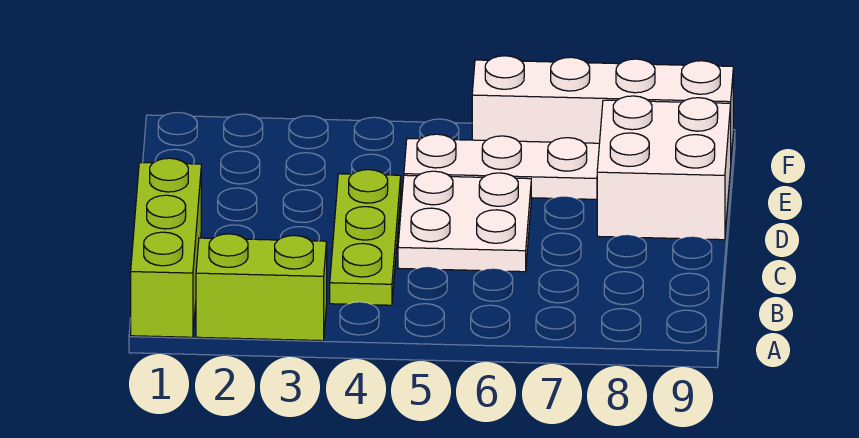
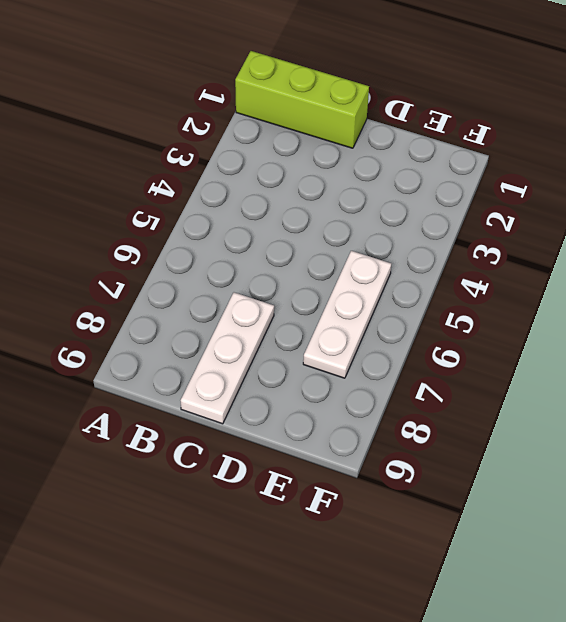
white 1x3 plate [180,292,274,424] -> none
none -> lime 1x2 brick [196,234,327,341]
none -> lime 1x3 plate [330,170,401,305]

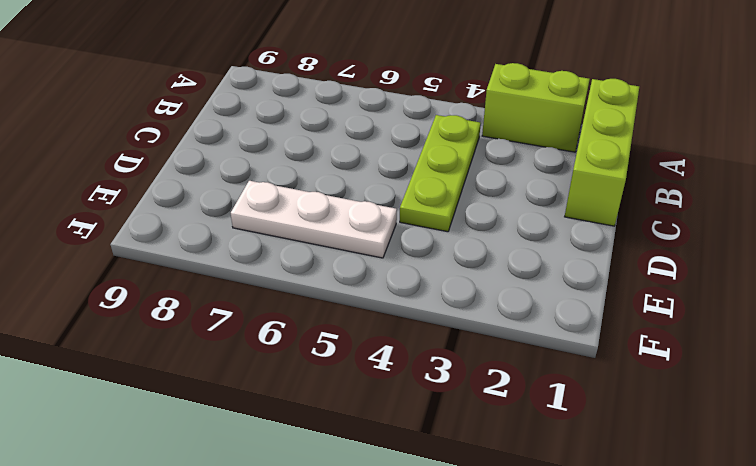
none -> white 2x2 plate [398,171,531,272]
none -> white 2x2 brick [597,96,731,240]

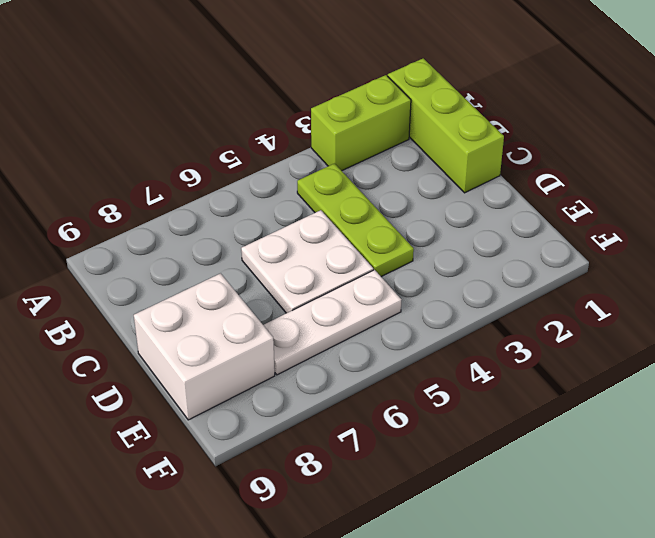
none -> white 1x4 brick [472,56,733,156]

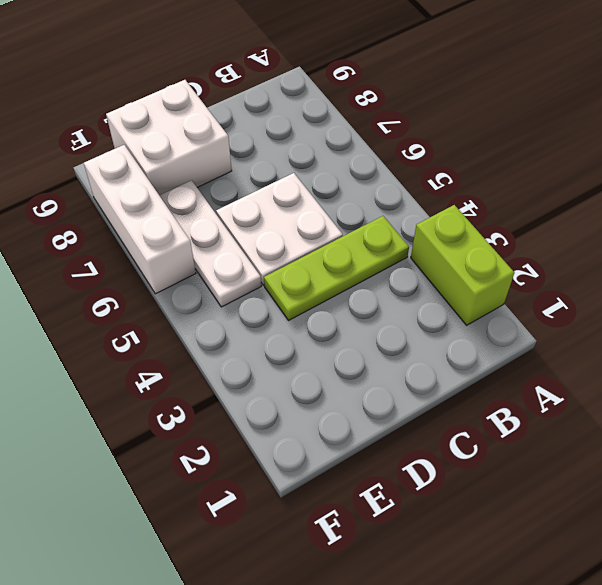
white 1x3 brick [84,145,196,294] -> white 1x4 brick [472,56,733,156]
none -> lime 1x3 brick [131,158,201,337]

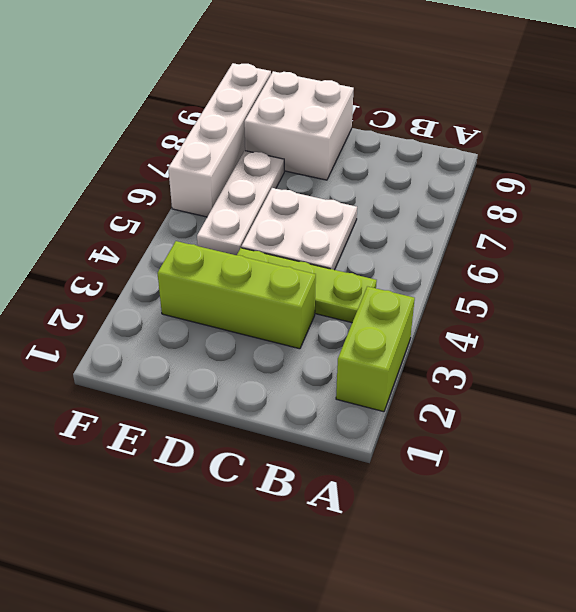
lime 1x3 brick [157,241,316,349] -> lime 1x3 brick moved to [131,158,201,337]

